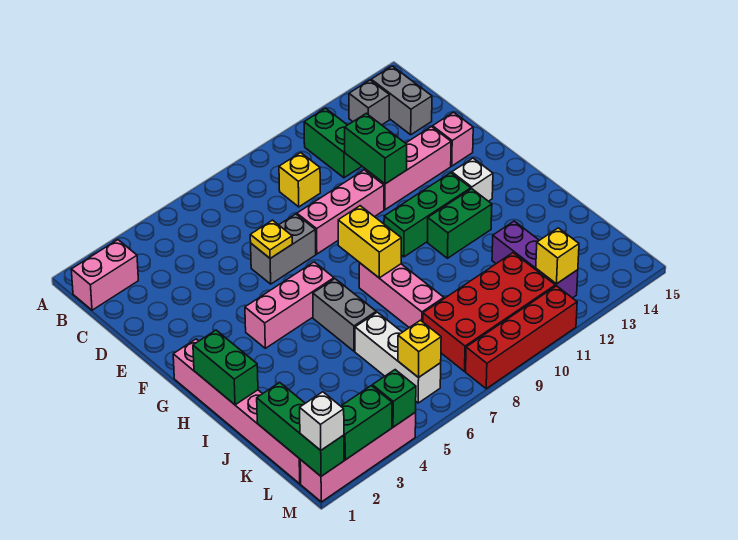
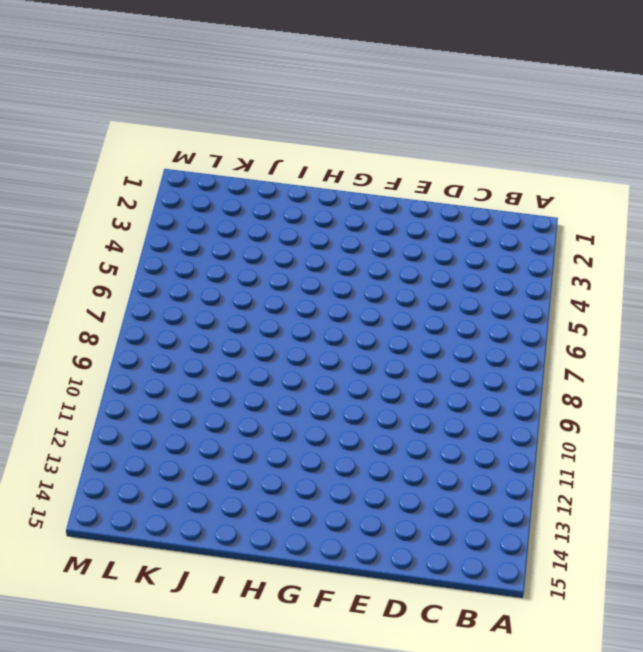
none -> pink 1x2 brick [71,240,138,310]
none -> green 1x2 brick [304,108,362,178]
none -> grey 1x1 brick [349,80,389,125]
none -> grey 1x2 brick [371,66,432,135]

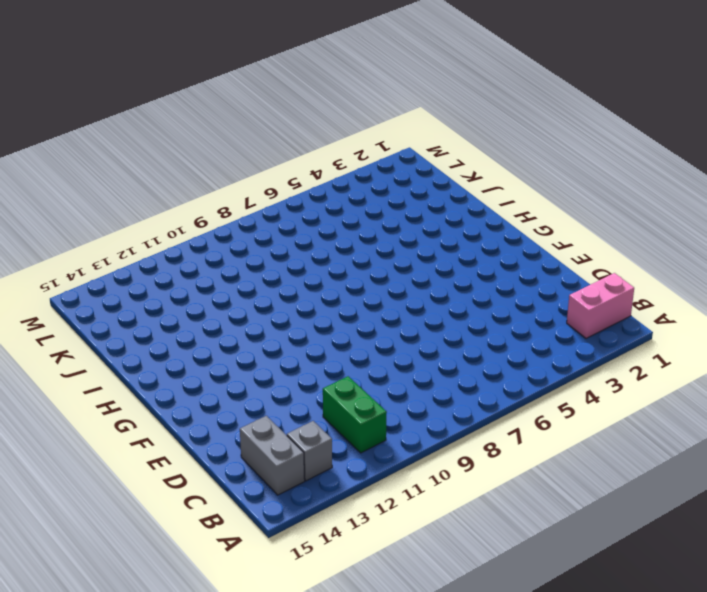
none -> yellow 1x1 brick [279,153,320,207]
none -> grey 1x2 brick [251,214,316,284]
none -> pink 1x3 brick [297,170,384,254]
none -> pink 1x3 brick [365,127,451,210]

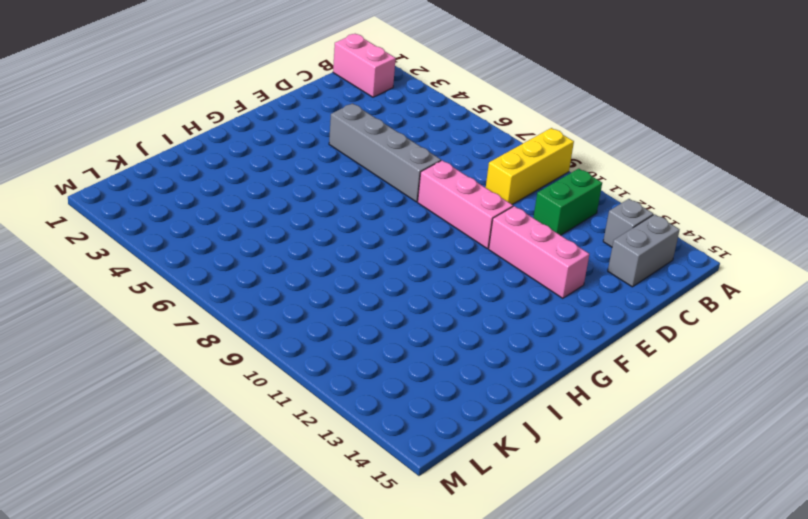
yellow 1x3 brick [486,128,574,205] -> yellow 1x1 brick [279,153,320,207]
grey 1x4 brick [329,103,441,202] -> grey 1x2 brick [251,214,316,284]
none -> pink 1x1 brick [433,112,473,166]
none -> pink 1x6 brick [173,339,301,484]
none -> pink 1x3 brick [245,262,334,348]
none -> green 1x3 brick [384,173,471,257]

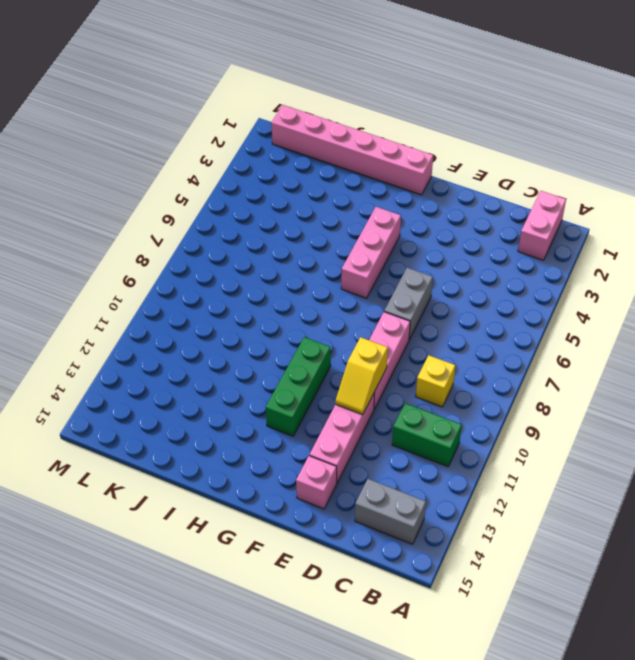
yellow 1x2 slope [335,337,388,415] -> green 1x2 brick [345,113,407,184]
none -> grey 1x1 brick [349,80,389,125]
none -> white 1x1 brick [452,158,493,201]
none -> grey 1x2 brick [313,279,376,351]
none -> pink 1x3 brick [359,263,444,328]

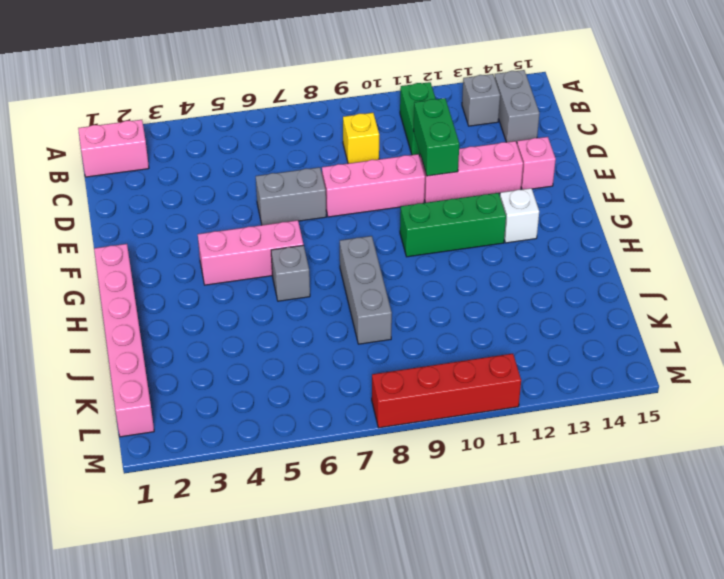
grey 1x1 brick [271,245,310,301] -> grey 1x2 brick [313,279,376,351]
grey 1x3 brick [340,236,392,344] -> pink 1x3 brick [359,263,444,328]
none -> green 1x2 brick [428,189,492,258]
none -> white 1x3 brick [355,312,441,403]
none -> purple 1x3 brick [492,221,578,298]
none -> red 2x4 brick [423,253,555,371]

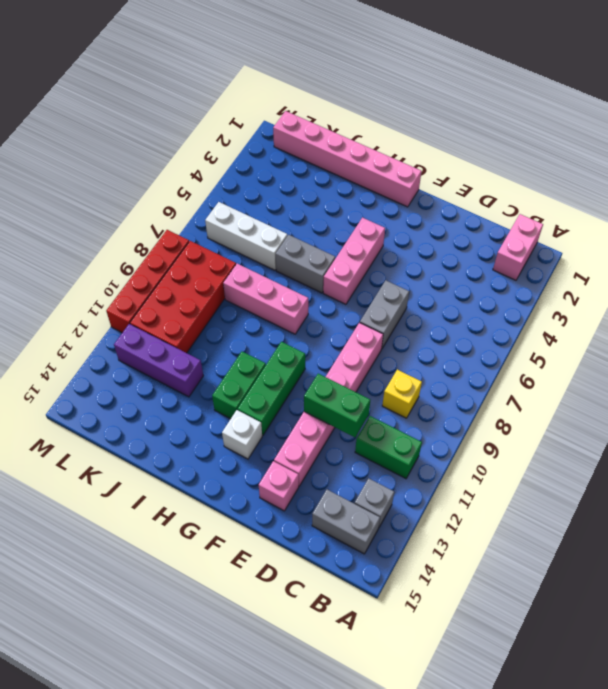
none -> pink 1x4 brick [300,412,416,502]
none -> yellow 1x1 plate [250,220,292,258]
none -> yellow 1x2 brick [338,206,401,278]
none -> green 1x2 brick [193,330,258,405]

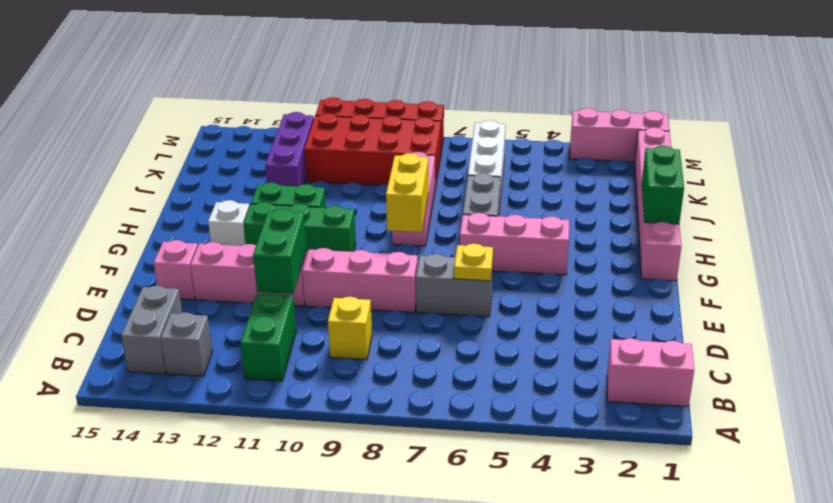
pink 1x3 brick [570,108,669,162] -> pink 1x4 brick [300,412,416,502]
none -> green 1x3 brick [257,383,344,476]
none -> yellow 1x1 brick [398,320,441,378]
none -> yellow 1x1 brick [536,228,579,284]
none -> green 1x2 brick [341,386,392,460]

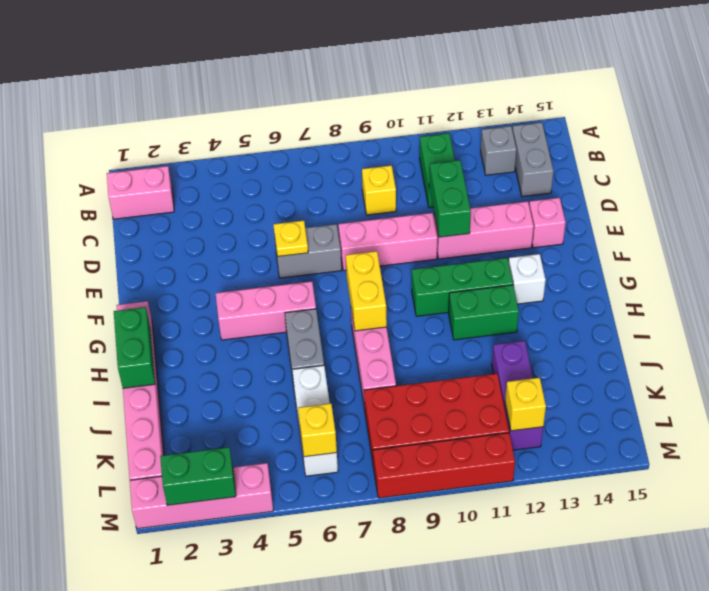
none -> green 1x3 brick [257,383,344,476]
none -> green 1x1 brick [372,370,416,427]
none -> white 1x1 brick [300,392,344,450]

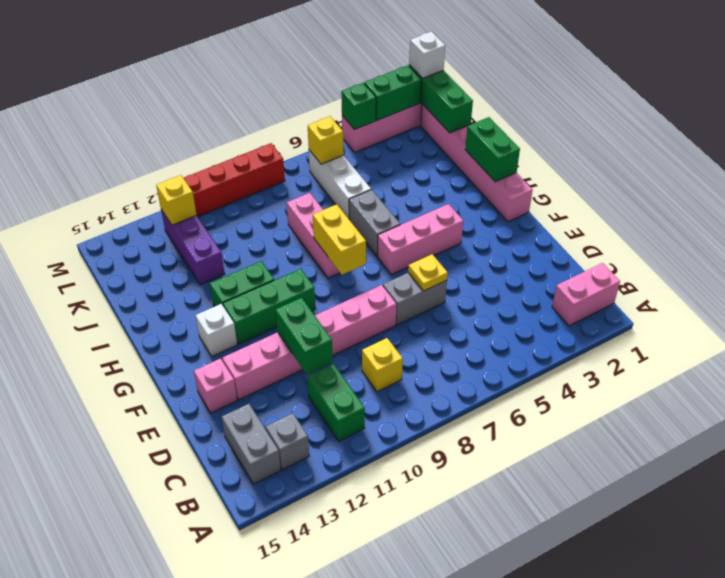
none -> red 2x4 brick [423,253,555,371]

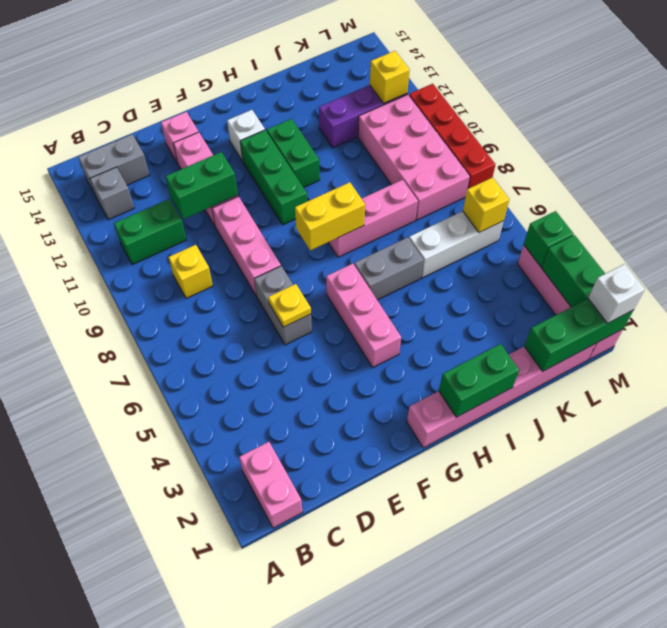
pink 2x4 brick [358,94,470,220] -> red 2x4 brick [423,253,555,371]

